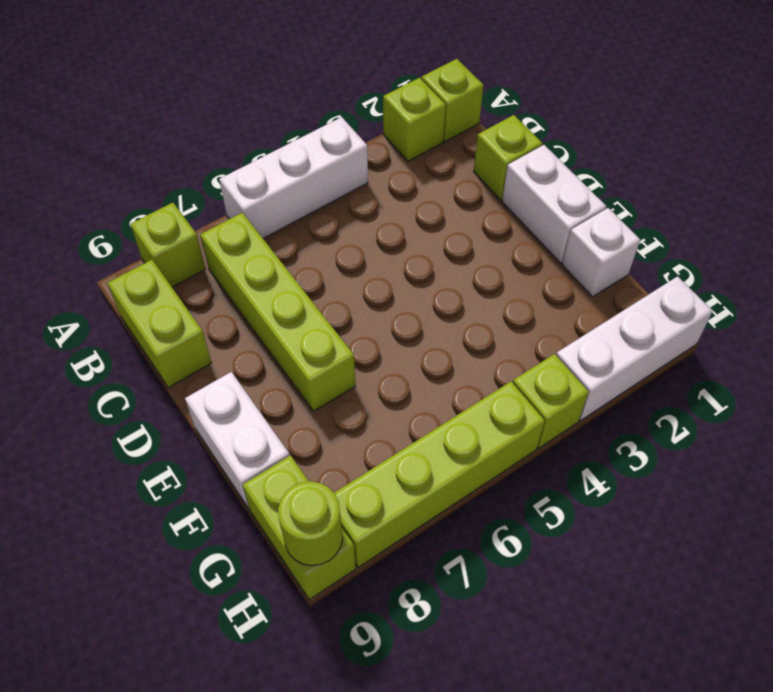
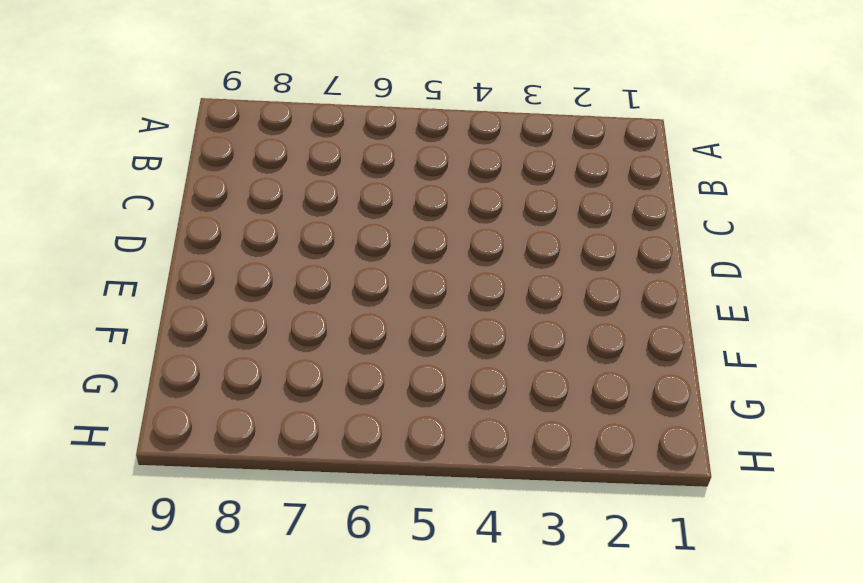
none -> lime 1x1 brick [421,59,483,142]
none -> lime 1x1 brick [383,78,446,161]
none -> white 1x3 brick [219,117,368,239]

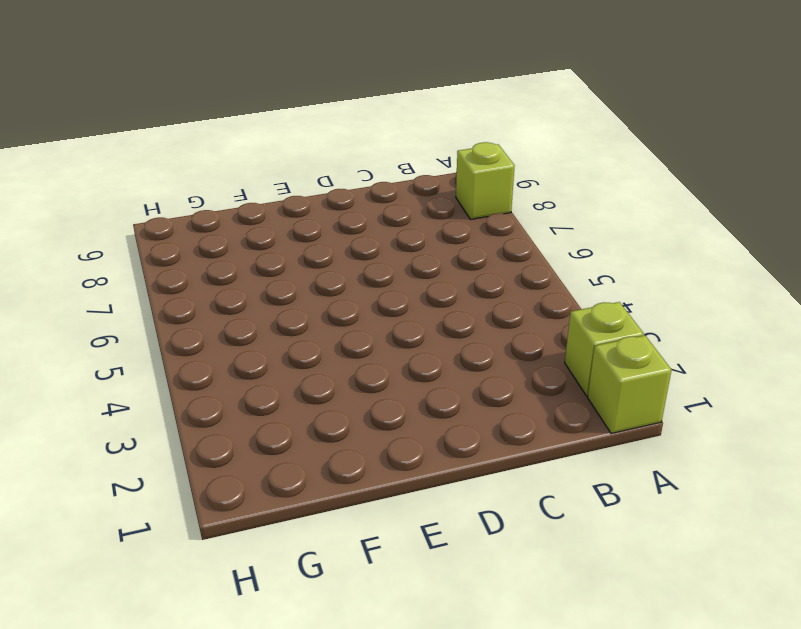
none -> white 1x3 brick [219,117,368,239]
none -> lime 1x4 brick [200,213,355,411]
none -> lime 1x2 brick [108,260,212,388]

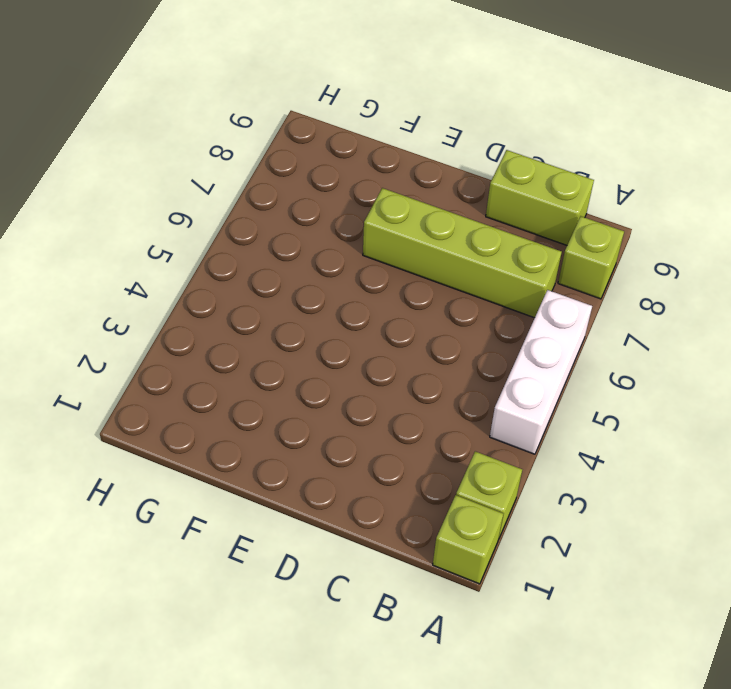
none -> lime 1x1 brick [474,115,543,200]
none -> white 1x2 brick [502,145,606,263]
none -> white 1x2 brick [185,372,290,508]

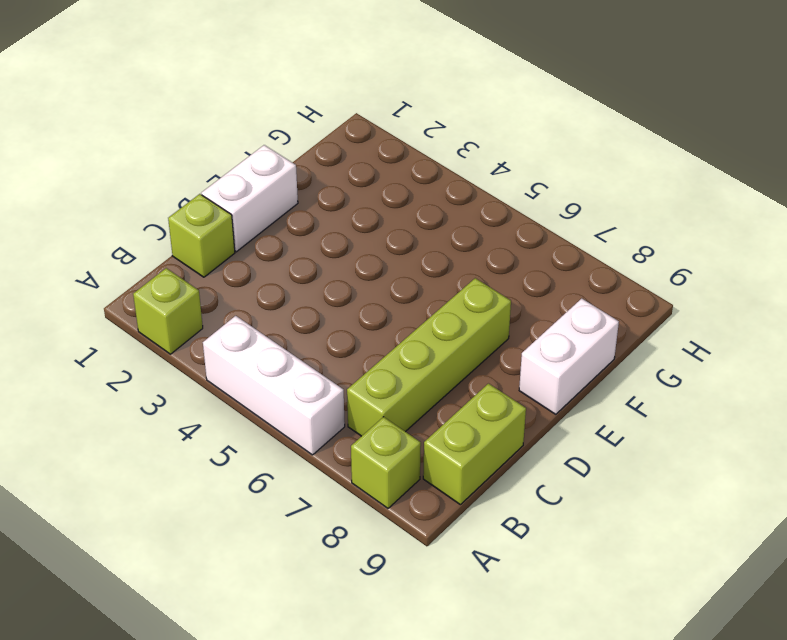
none -> lime 1x1 brick [421,59,483,142]
none -> white 1x1 brick [562,208,640,297]
none -> lime 1x2 brick [243,456,356,600]

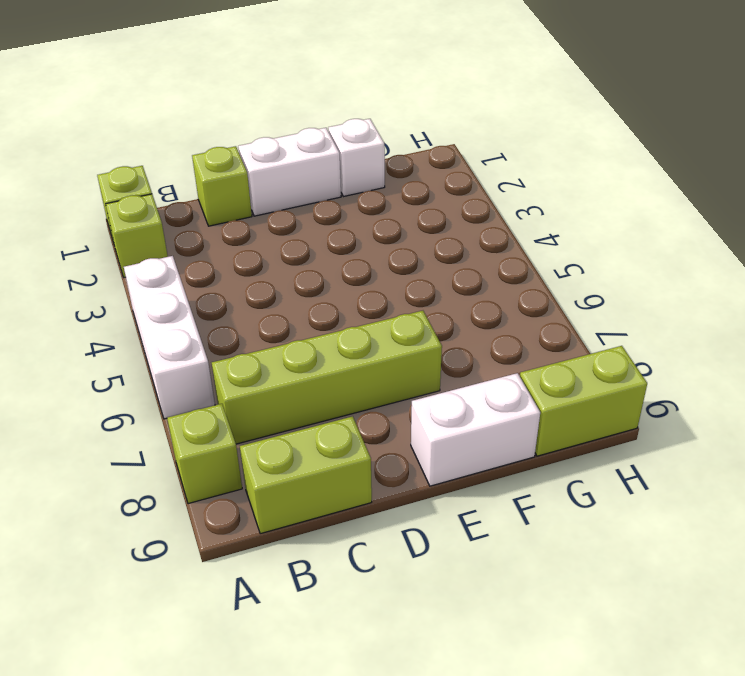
none -> white 1x3 brick [556,276,712,421]
none -> lime 1x1 brick [513,354,589,448]
none -> lime 1x4 brick [334,382,545,567]

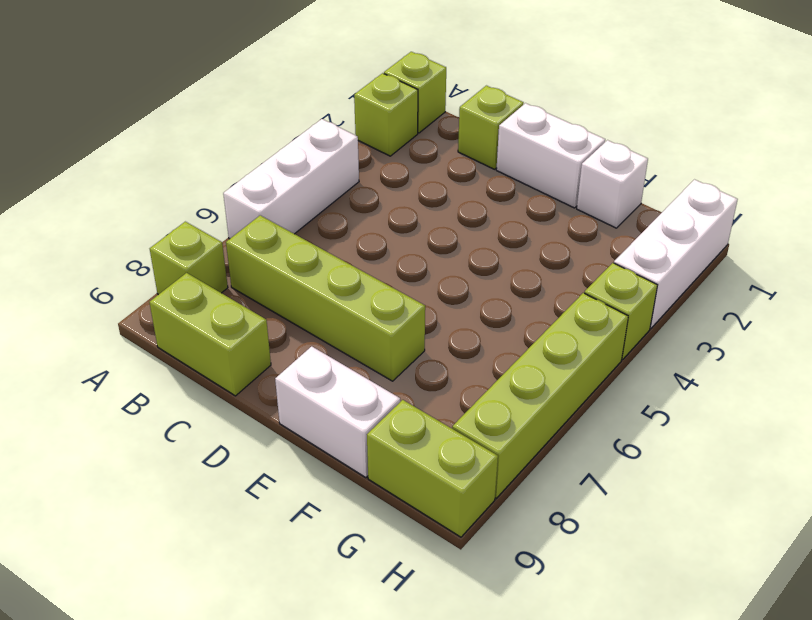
none -> lime 1x1 round brick [278,481,343,566]

